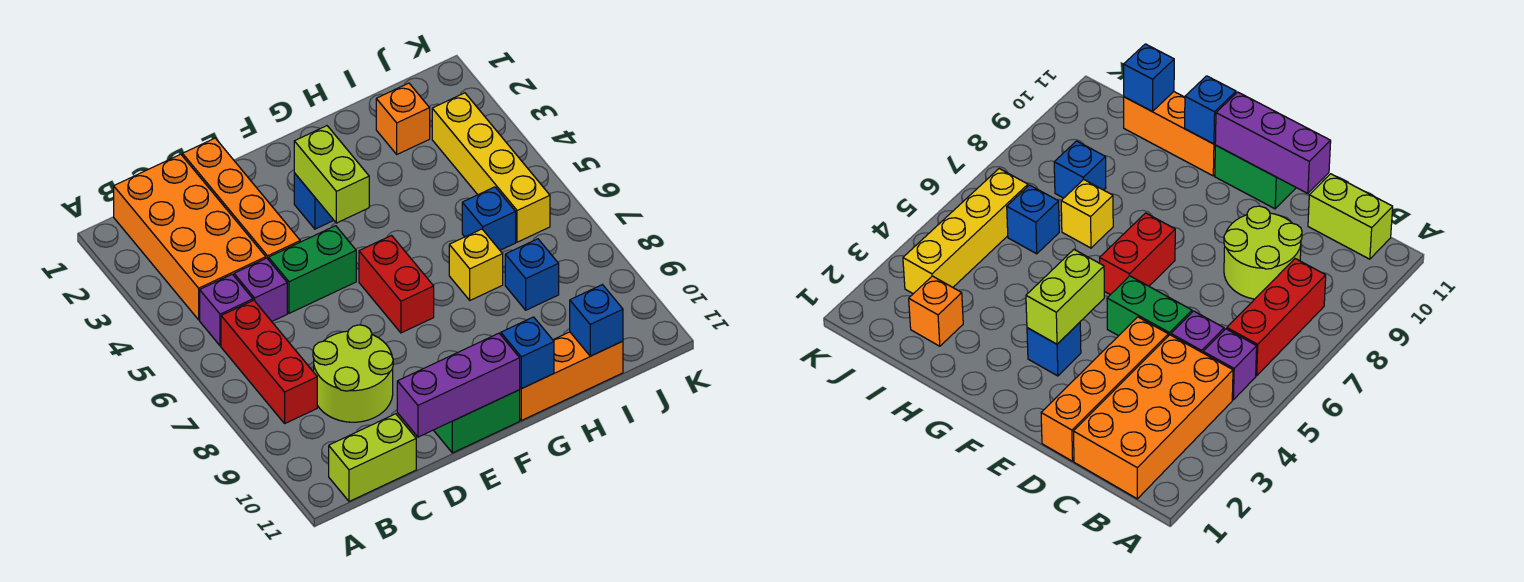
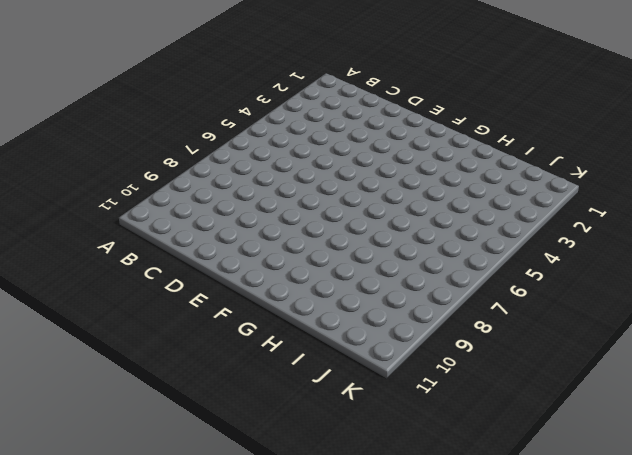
none -> orange 2x4 brick [114,154,266,320]
none -> purple 1x1 brick [200,274,253,346]
none -> red 1x3 brick [221,300,317,423]

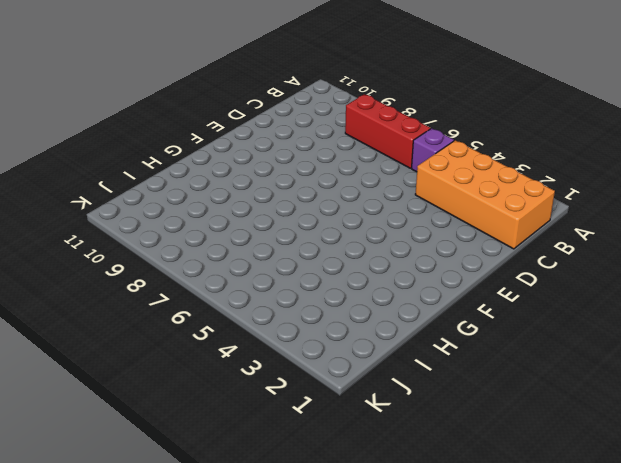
none -> lime 1x2 brick [329,414,416,502]
none -> purple 1x1 brick [234,258,287,321]
none -> lime 2x2 round brick [313,325,393,422]

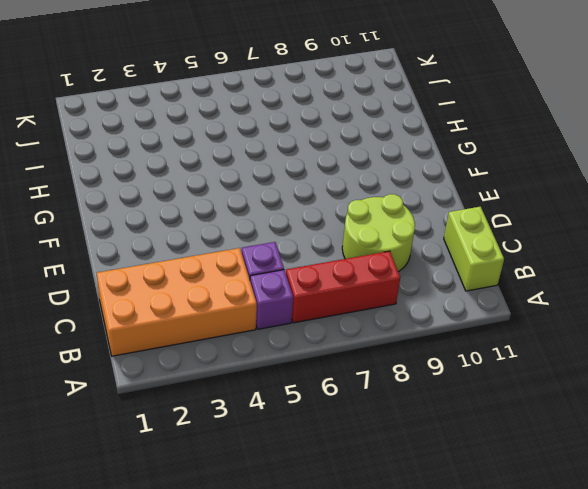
none -> orange 1x4 brick [183,138,300,260]
none -> green 1x2 brick [269,226,356,313]
none -> green 1x2 brick [434,390,520,453]

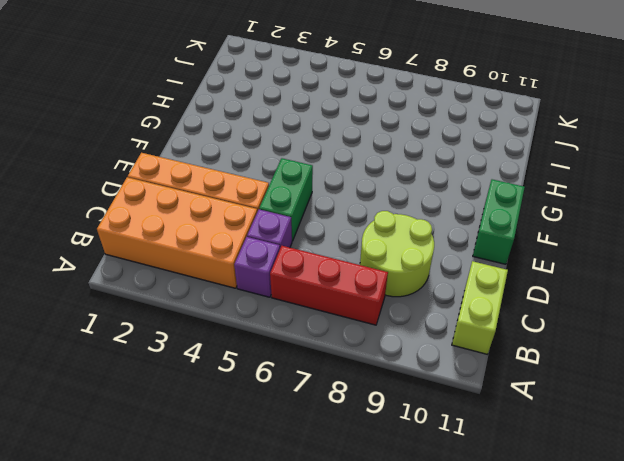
none -> blue 1x1 brick [294,173,334,229]
none -> red 1x2 brick [359,236,434,333]
none -> orange 1x3 brick [520,332,623,421]

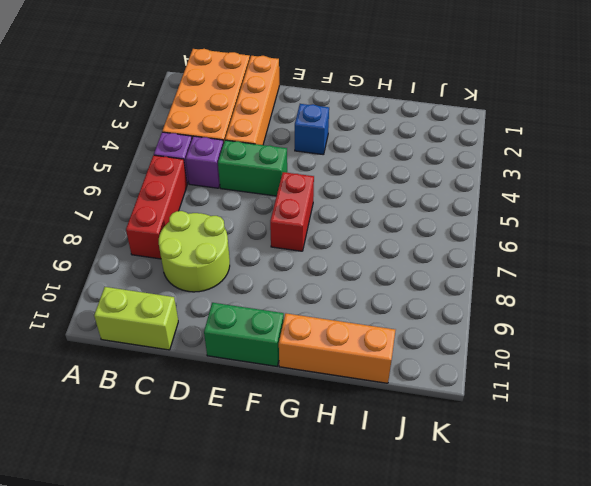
none -> yellow 1x1 brick [449,229,503,300]
none -> orange 1x1 brick [376,83,430,154]
none -> blue 1x1 brick [462,187,516,250]

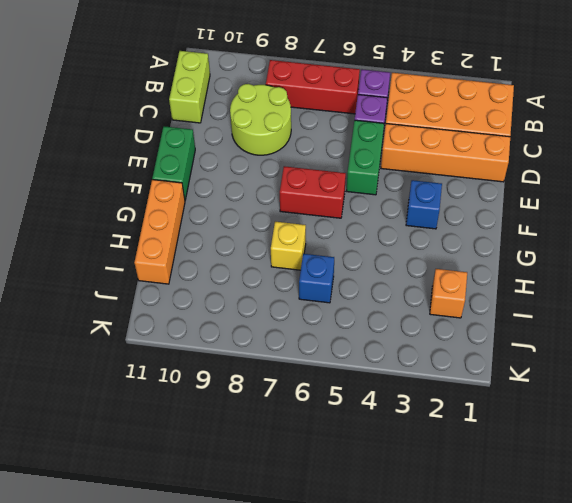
none -> blue 1x1 brick [505,239,559,310]
none -> yellow 1x4 brick [432,93,550,242]
none -> purple 1x3 brick [397,333,520,437]

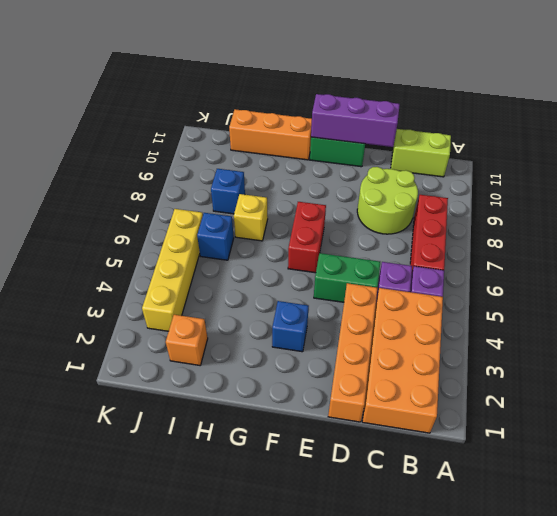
none -> lime 1x2 brick [294,126,369,223]
none -> blue 1x1 brick [501,317,554,389]
none -> blue 1x1 brick [570,285,623,356]

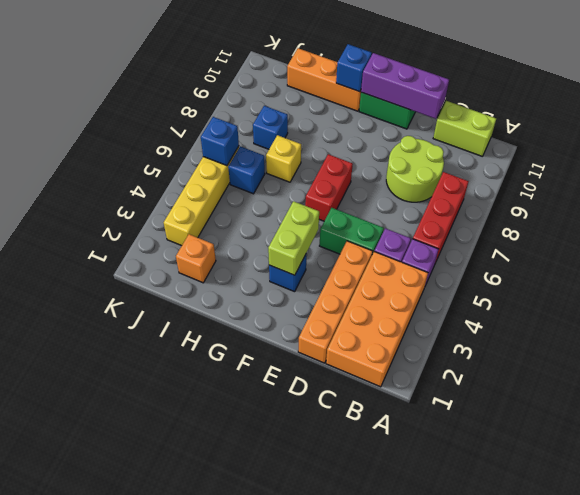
blue 1x1 brick [201,117,239,166] -> blue 1x1 brick moved to [570,285,623,356]

